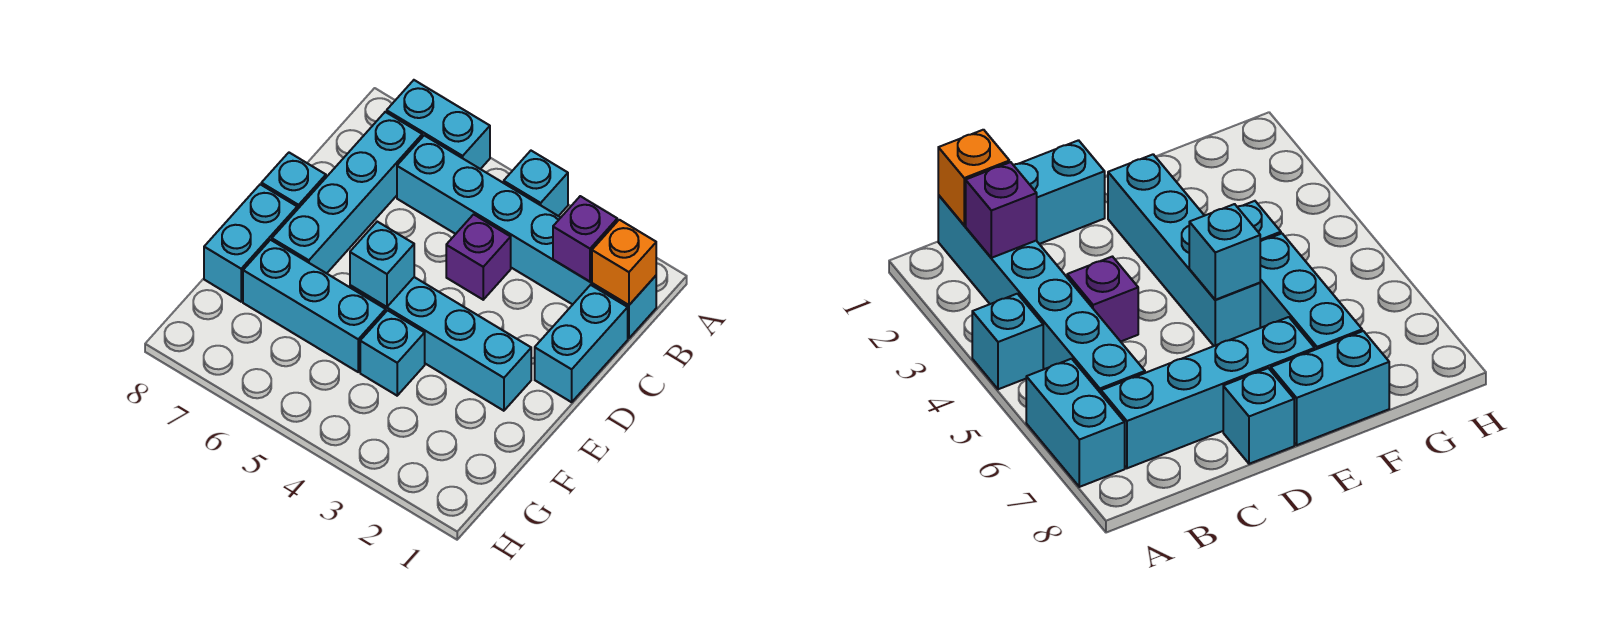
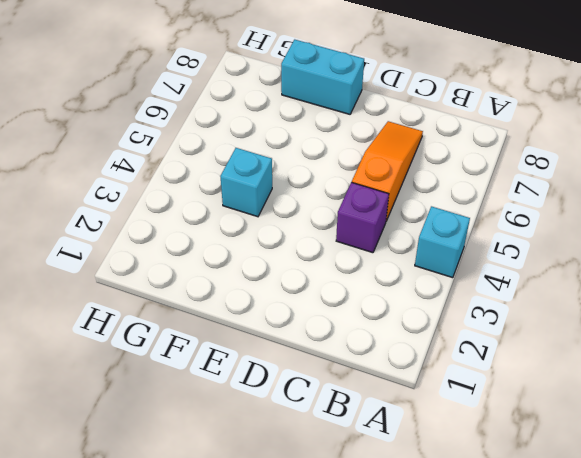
orange 1x3 slope [352,121,423,221] -> cyan 1x4 brick [272,112,422,273]
none -> cyan 1x2 brick [387,80,490,169]
none -> cyan 1x6 brick [397,135,656,338]
none -> cyan 1x2 brick [535,285,628,402]

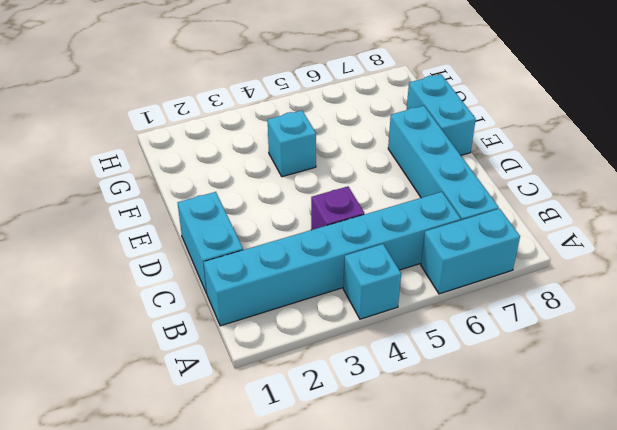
none -> cyan 1x1 brick [261,153,326,209]
none -> cyan 1x4 brick [350,277,531,411]
none -> cyan 1x3 brick [243,240,386,372]

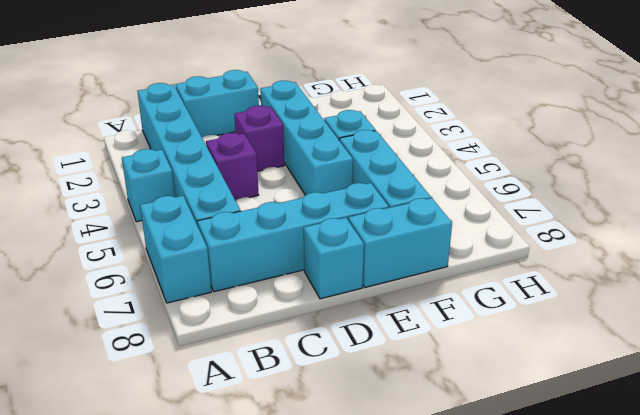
purple 1x1 brick [234,106,284,171] -> purple 1x1 brick moved to [553,196,617,282]
none -> orange 1x1 brick [592,220,656,305]
none -> cyan 1x1 brick [350,222,414,307]

